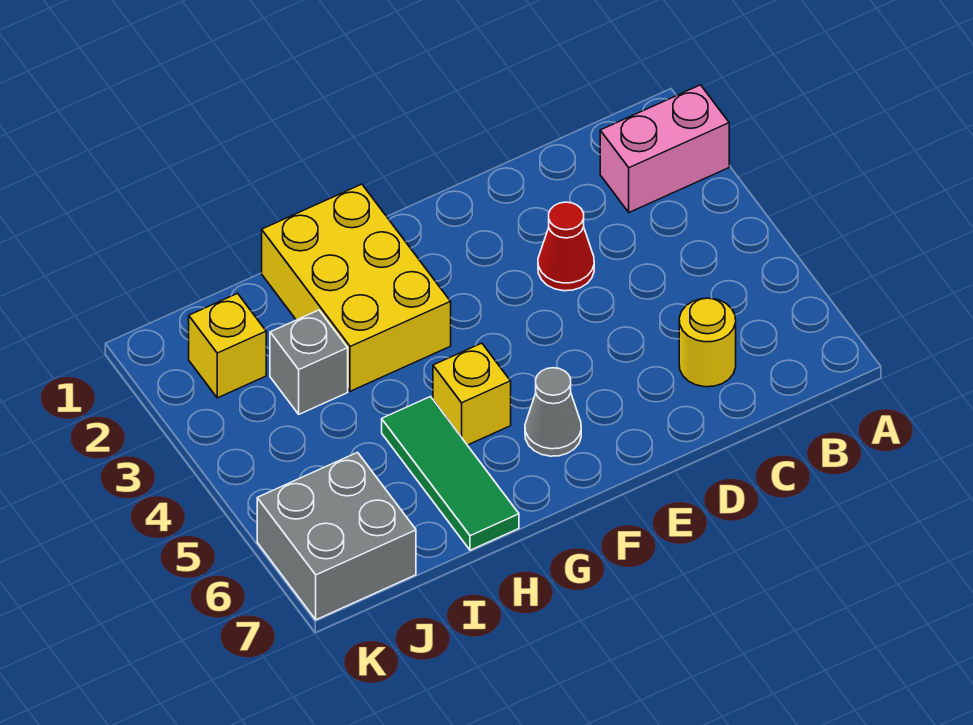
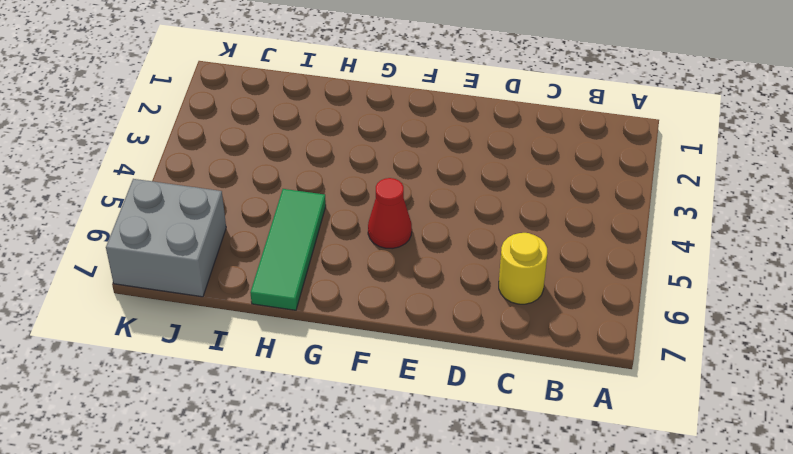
red 1x1 cone [368,178,412,249] -> red 1x1 cone moved to [538,202,594,291]
none -> pink 1x2 brick [600,85,729,212]
none -> grey 1x1 cone [525,368,581,456]

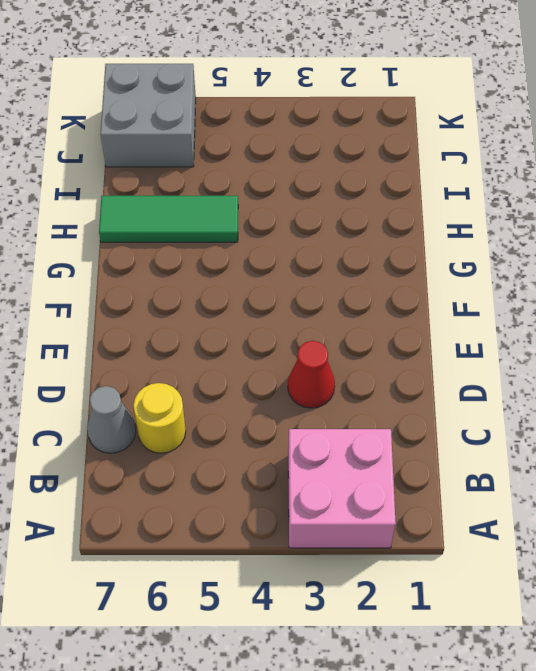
pink 2x2 brick [288,429,396,548] -> pink 1x2 brick [600,85,729,212]
grey 1x1 cone [87,386,136,453] -> grey 1x1 cone moved to [525,368,581,456]
none -> yellow 2x3 brick [262,184,451,391]
none -> yellow 1x1 brick [433,343,511,445]

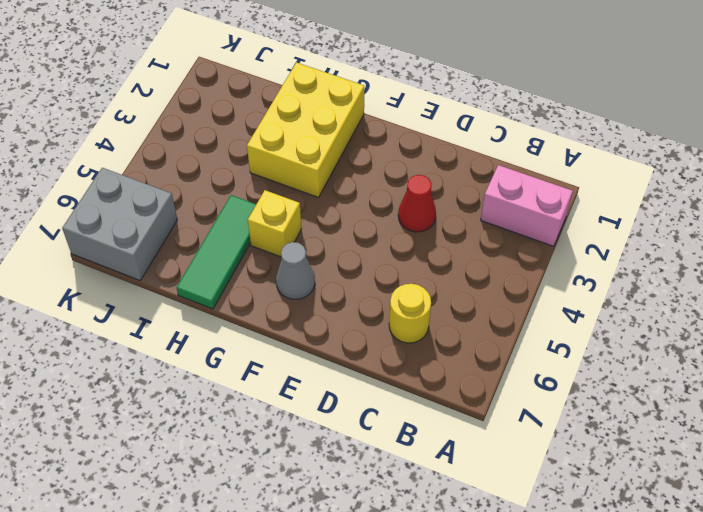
none -> grey 1x1 brick [270,310,348,414]
none -> yellow 1x1 brick [189,293,266,398]

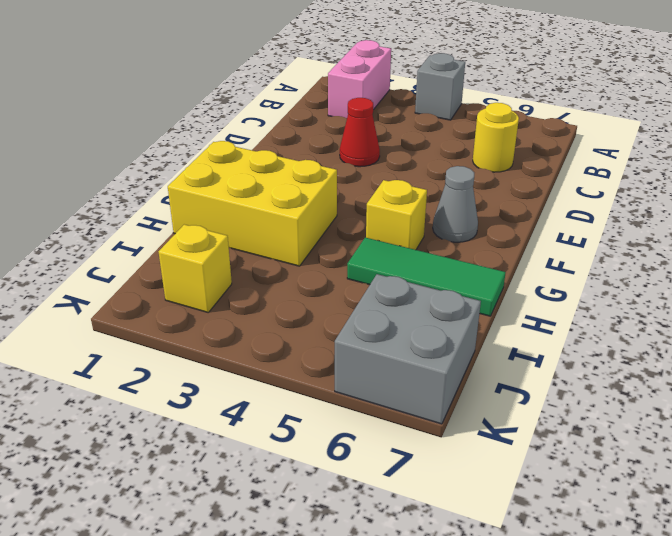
grey 1x1 brick [415,53,465,120] -> grey 1x1 brick moved to [270,310,348,414]

